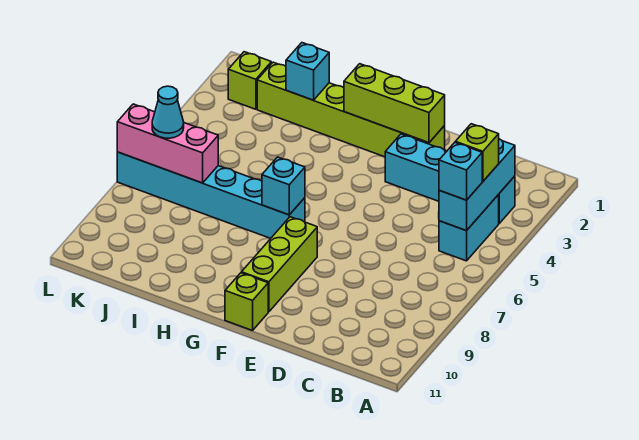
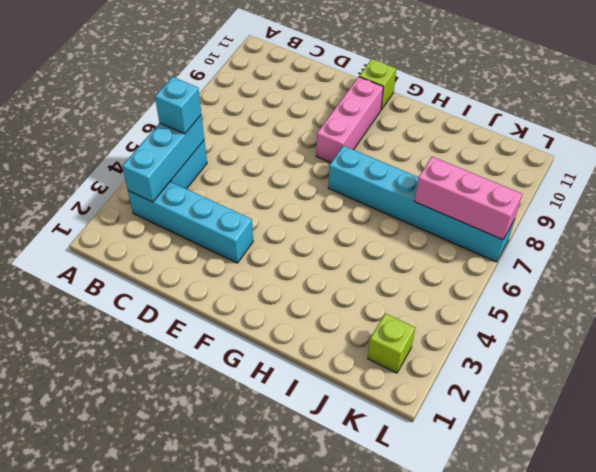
pink 1x3 brick [316,77,383,163] -> lime 1x3 brick [242,217,317,312]
none -> lime 1x6 brick [257,62,445,157]
none -> lime 1x3 brick [344,64,445,143]
none -> cyan 1x1 brick [262,157,305,215]

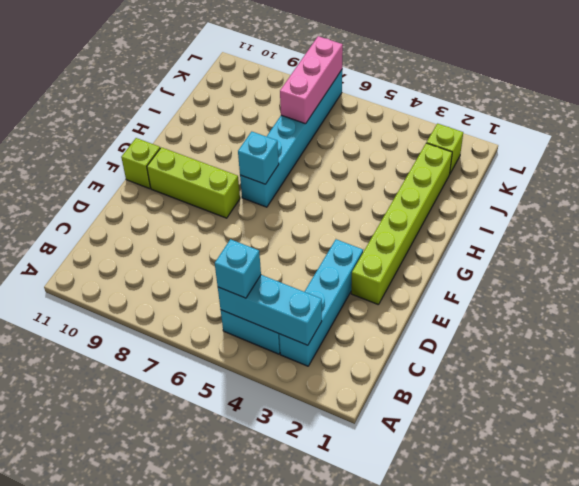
none -> lime 1x3 brick [344,64,445,143]
none -> cyan 1x1 brick [286,43,329,100]
none -> lime 1x1 brick [455,124,499,181]

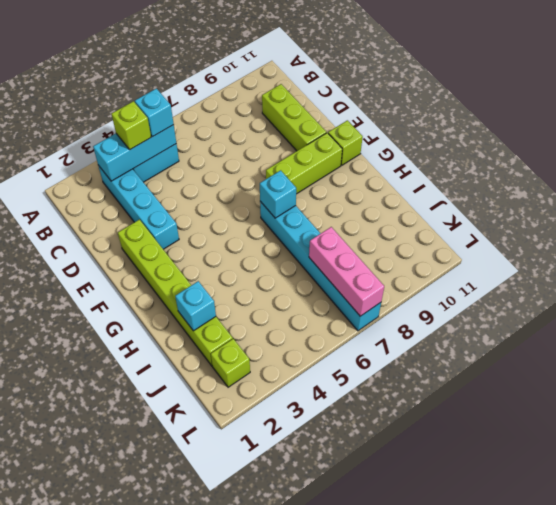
lime 1x3 brick [262,84,326,151] -> lime 1x3 brick moved to [344,64,445,143]
none -> cyan 1x1 cone [152,86,184,138]

